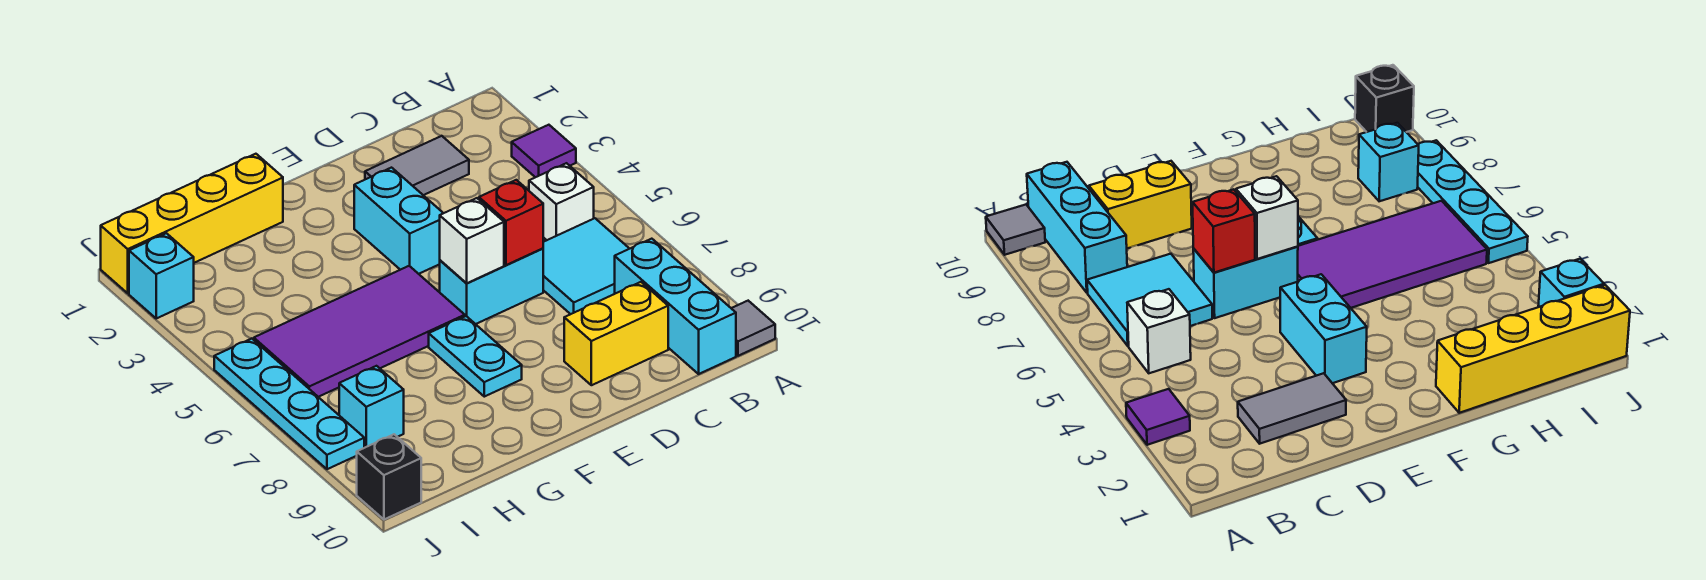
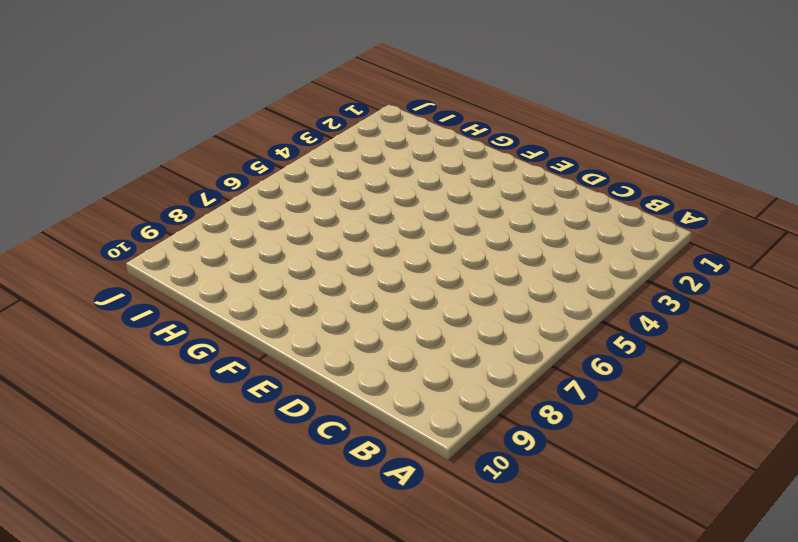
none -> purple 1x1 tile [512,125,576,177]
none -> grey 1x1 tile [731,301,775,356]
none -> white 1x1 brick [529,163,594,240]

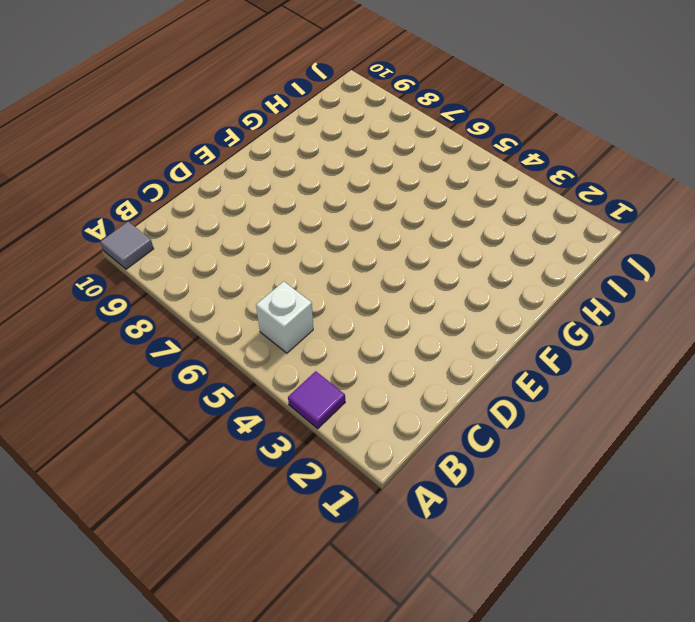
none -> cyan 2x2 tile [543,218,629,314]
none -> cyan 1x3 brick [615,239,736,374]
none -> grey 1x2 tile [365,136,469,195]

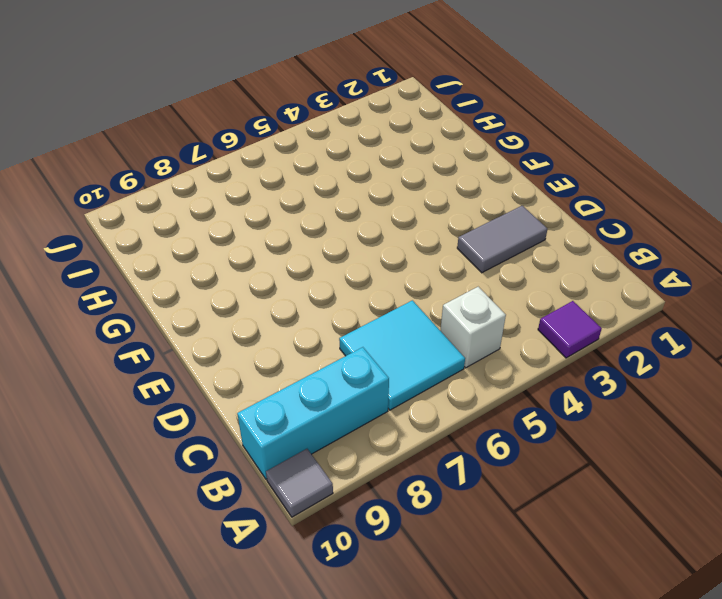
grey 1x2 tile [457,206,547,273] -> grey 1x2 tile turned to [365,136,469,195]
none -> yellow 1x2 brick [564,282,668,385]
none -> cyan 1x2 brick [440,248,543,324]
none -> cyan 1x2 brick [354,168,443,274]

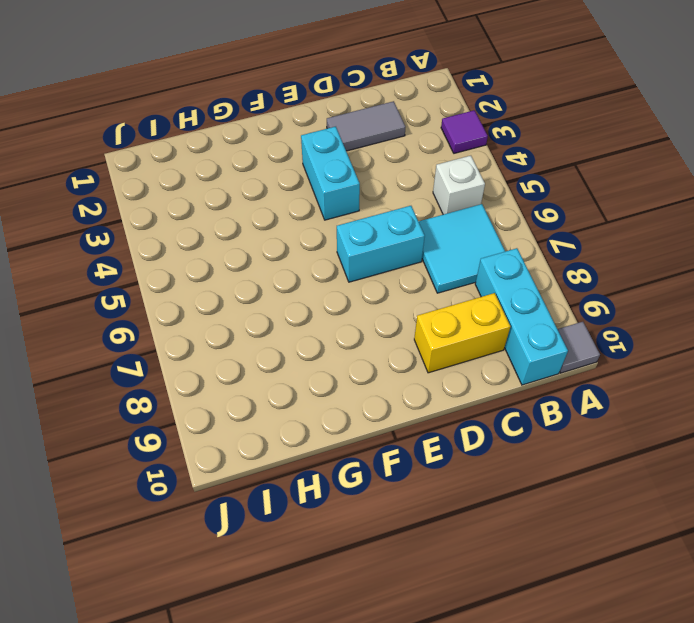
none -> purple 2x4 tile [254,266,465,397]
none -> cyan 1x2 plate [429,316,522,397]
none -> yellow 1x4 brick [101,154,283,293]

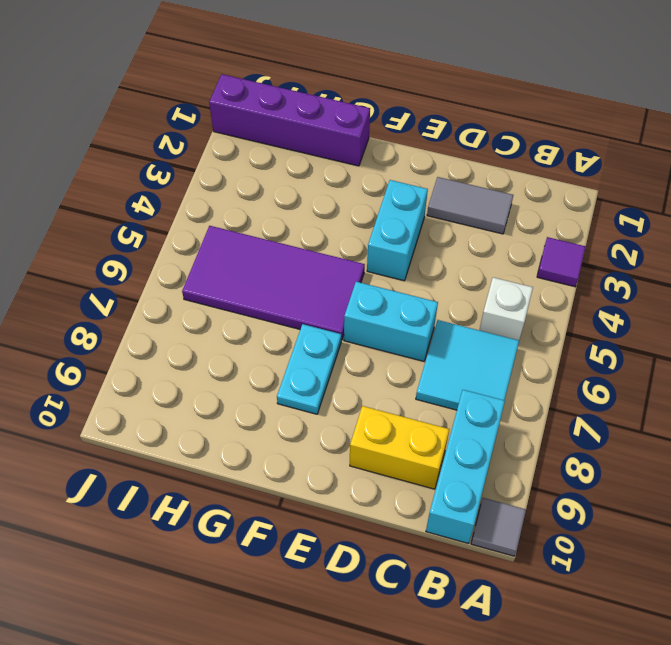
purple 1x4 brick [209,74,370,166] -> yellow 1x4 brick [101,154,283,293]
none -> cyan 1x1 brick [339,366,404,448]
none -> cyan 1x1 brick [129,233,194,318]
none -> cyan 1x4 plate [214,339,364,469]

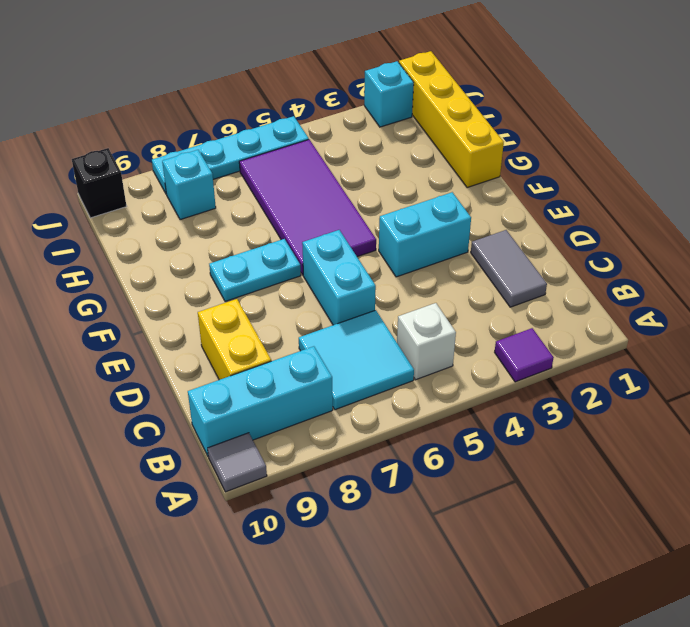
none -> red 1x1 brick [479,180,543,265]
none -> white 1x1 brick [440,198,504,283]

